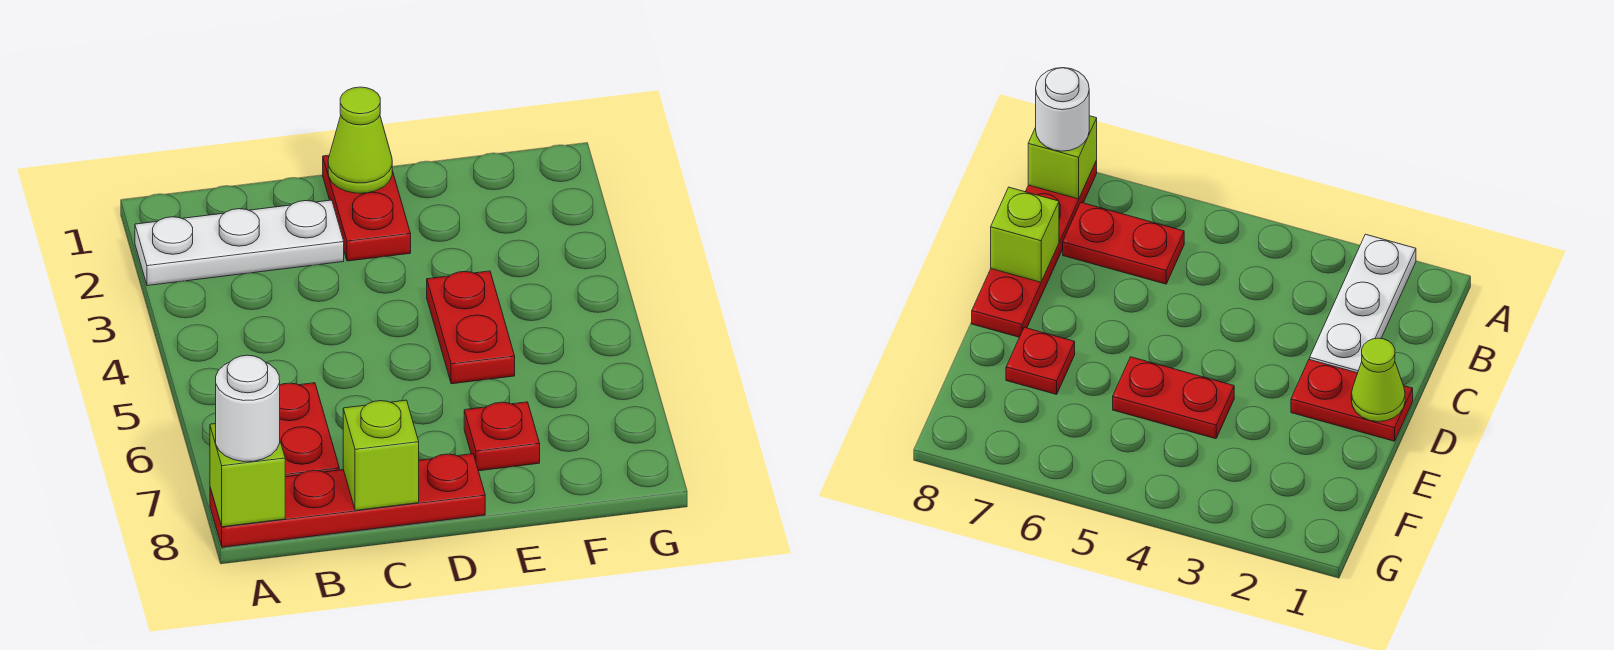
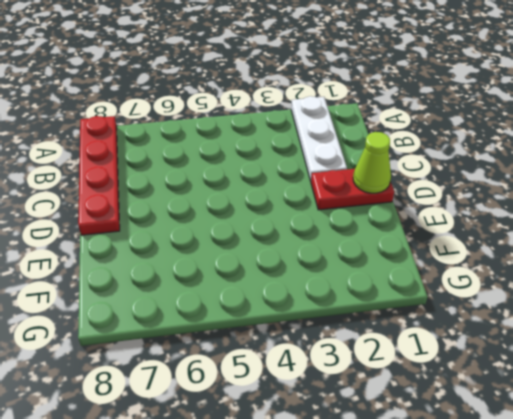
none -> red 1x2 plate [280,383,339,477]
none -> red 1x2 plate [427,271,515,384]

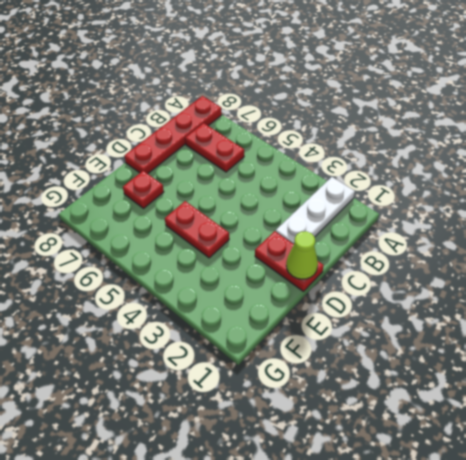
none -> lime 1x1 brick [210,424,285,527]
none -> lime 1x1 brick [343,400,419,510]

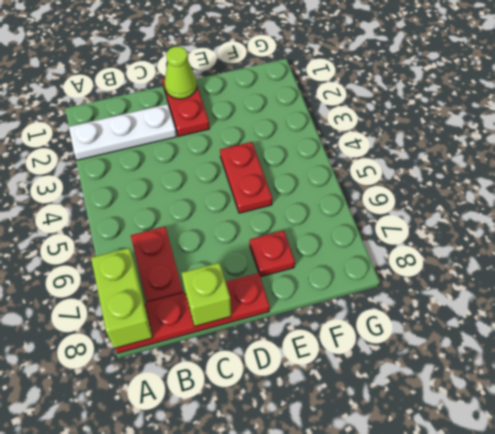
lime 1x2 brick [91,248,153,348] -> lime 1x1 brick [210,424,285,527]
none -> white 1x1 round brick [216,355,280,462]

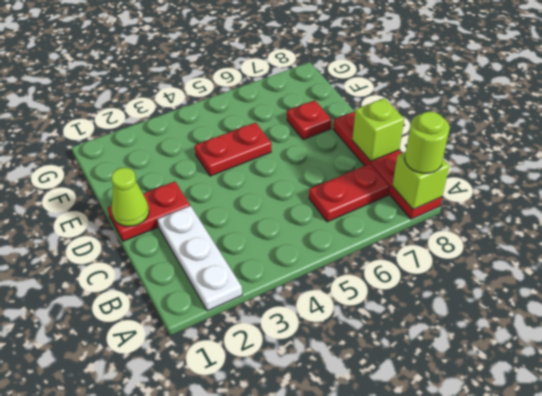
lime 1x1 round brick [405,112,450,173] -> white 1x1 round brick [216,355,280,462]

